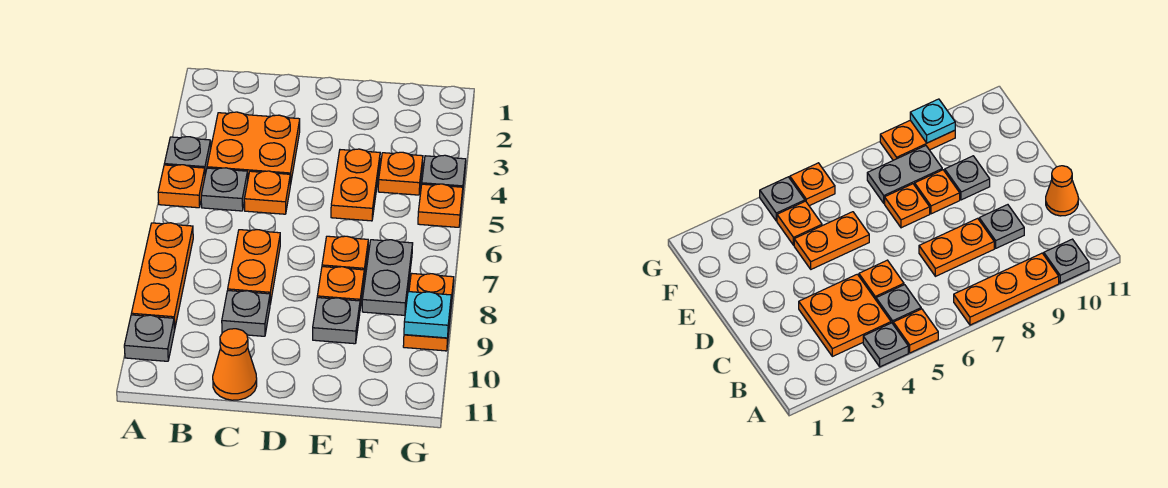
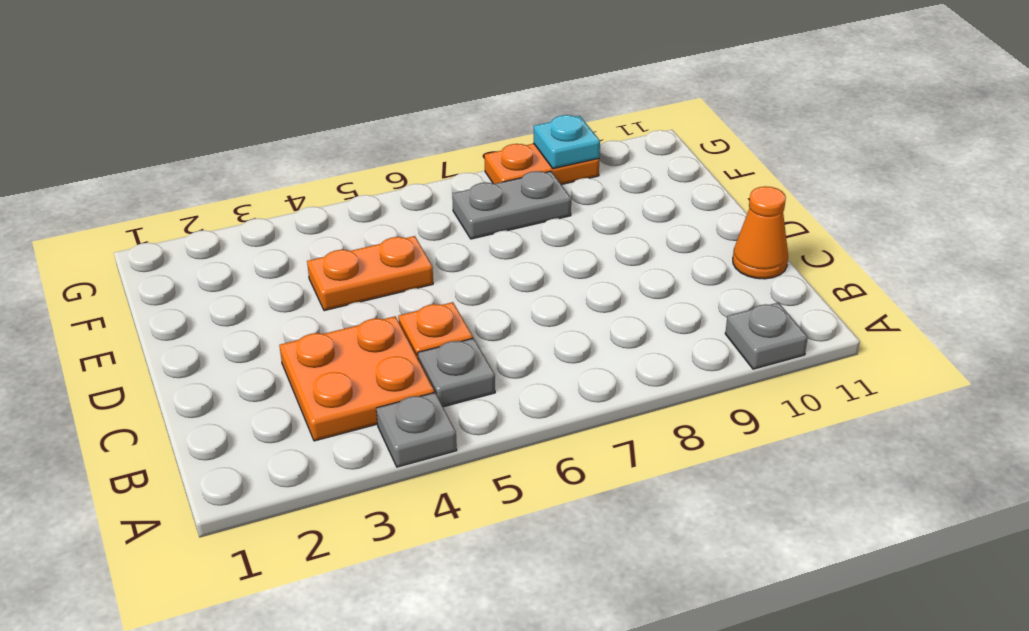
none -> orange 1x1 plate [158,165,205,208]
none -> orange 1x3 plate [131,223,193,329]
none -> orange 1x2 plate [228,230,280,304]

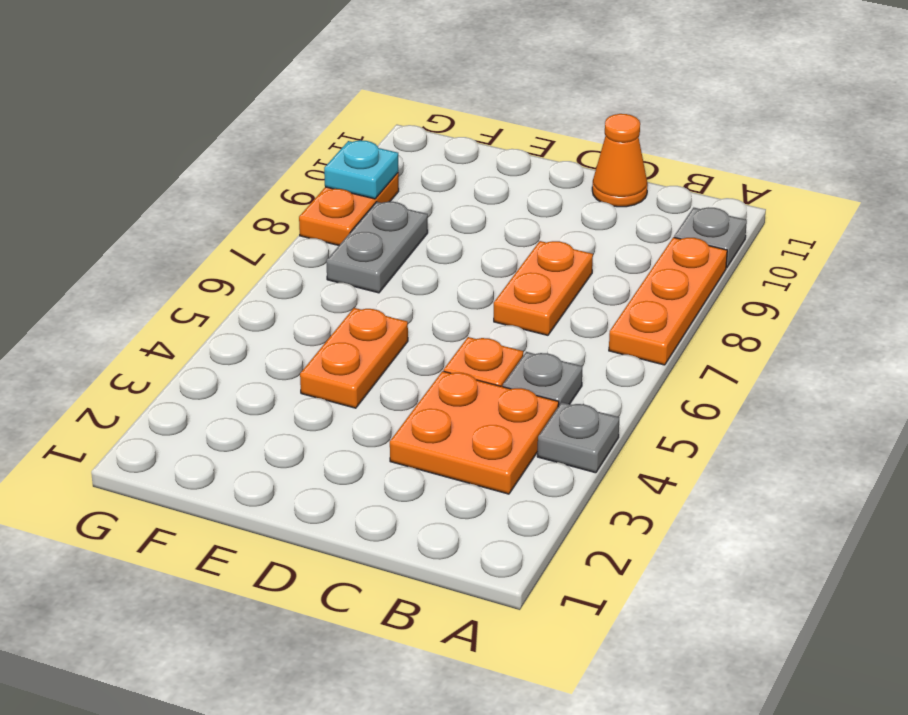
none -> orange 1x1 plate [158,165,205,208]
none -> grey 1x1 plate [222,291,270,336]
none -> orange 1x1 plate [322,236,368,278]

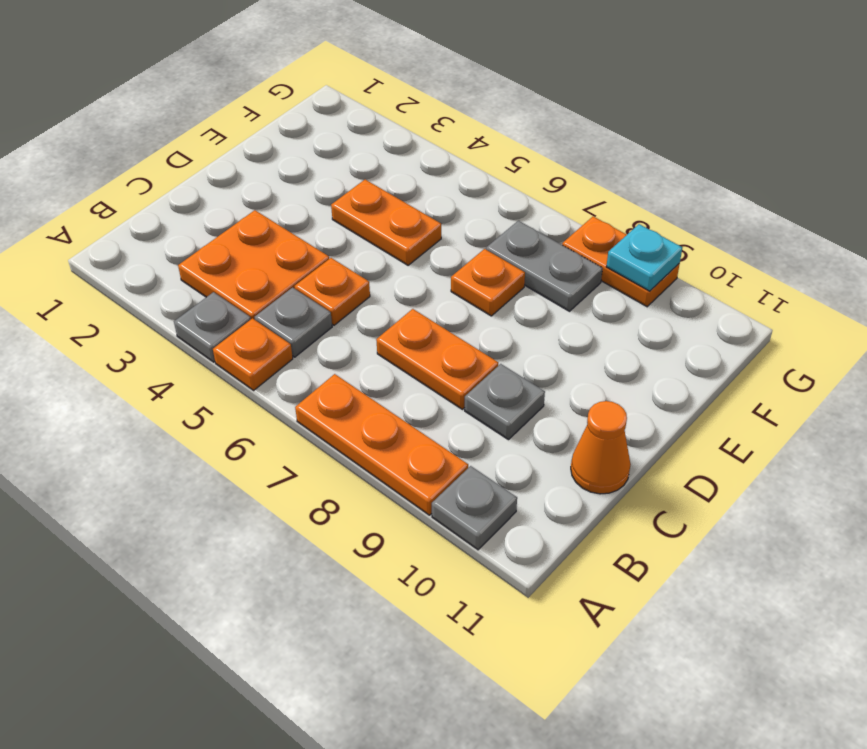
none -> orange 1x1 plate [317,267,364,308]
none -> grey 1x1 plate [313,298,360,344]
none -> orange 1x1 plate [378,152,423,195]

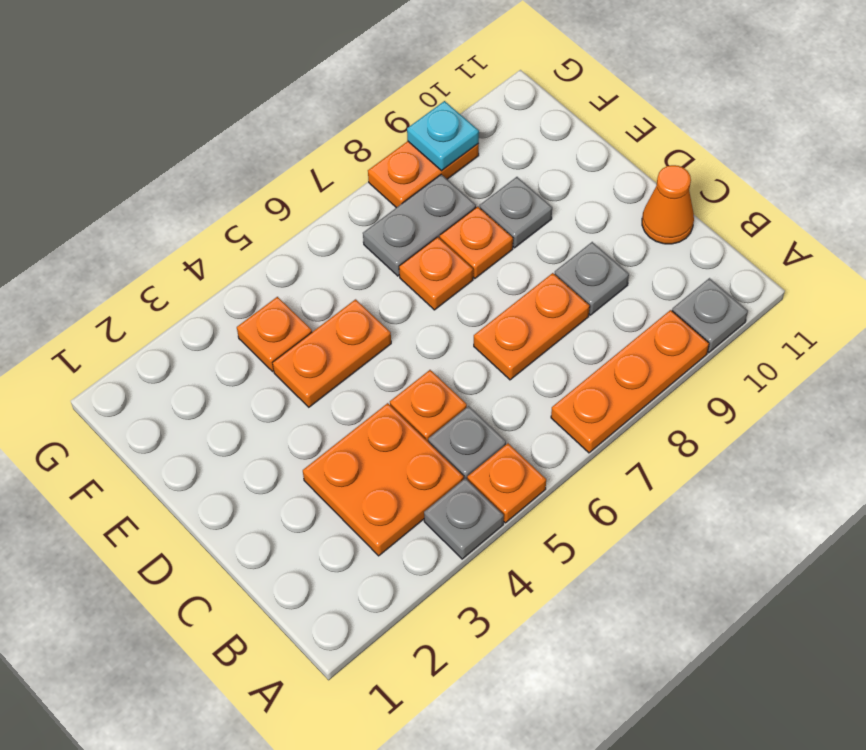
none -> grey 1x1 plate [422,155,466,196]
none -> orange 1x1 plate [418,184,463,227]

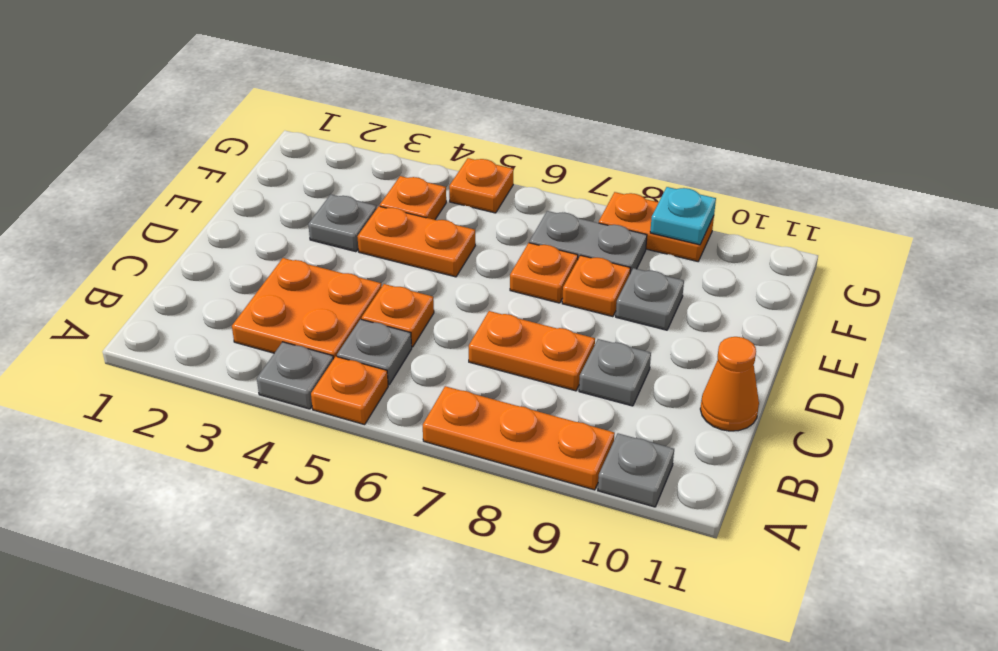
grey 1x1 plate [308,194,377,252] -> grey 1x1 plate moved to [422,155,466,196]

